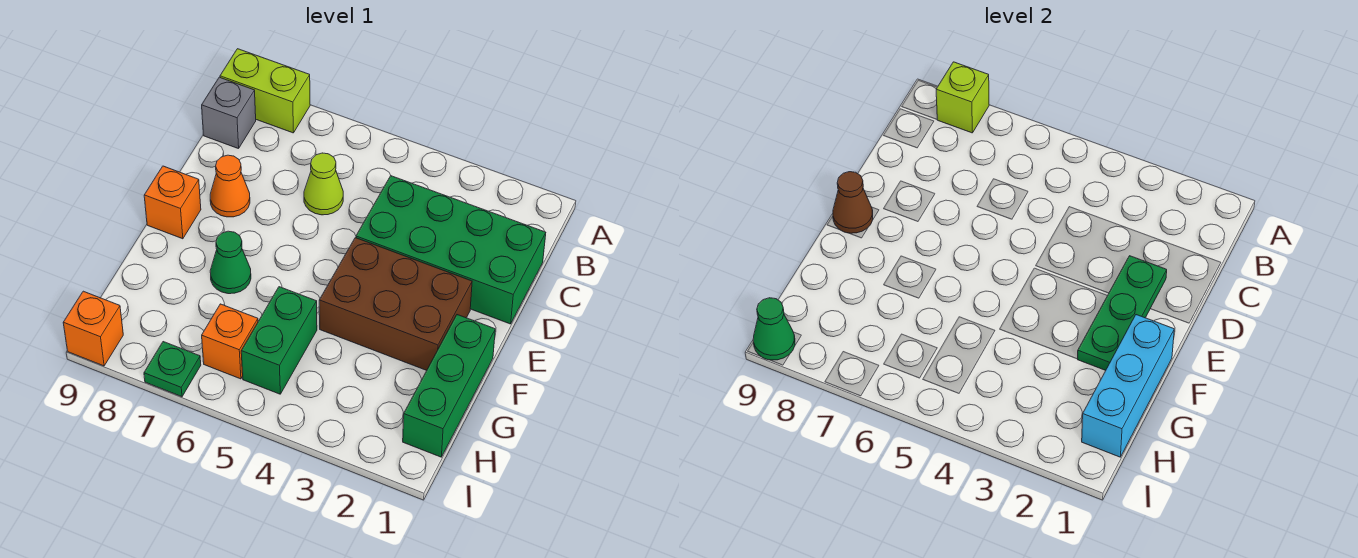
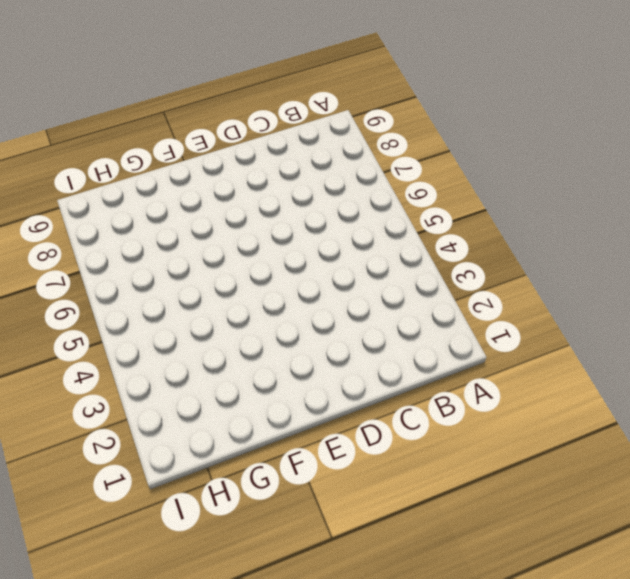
none -> lime 1x2 brick [220,49,310,133]
none -> grey 1x1 brick [202,77,256,149]
none -> green 2x4 brick [356,176,546,324]

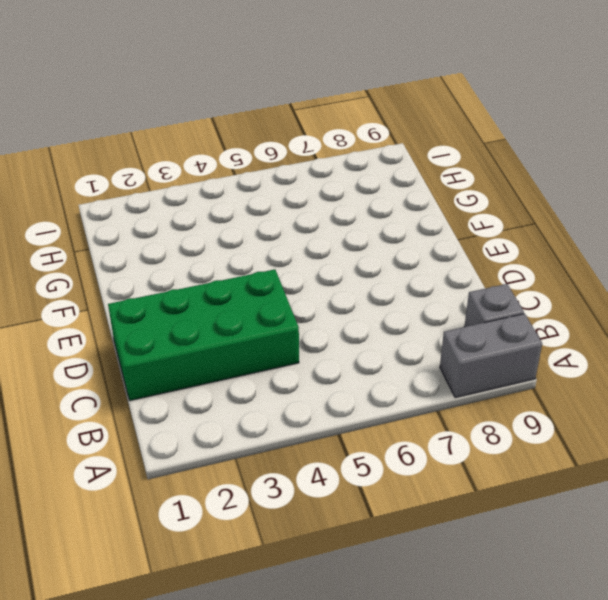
grey 1x2 brick [440,314,542,398] -> lime 1x2 brick [220,49,310,133]
none -> lime 1x1 cone [304,153,343,215]
none -> orange 1x1 cone [210,155,250,217]
none -> brown 2x3 brick [319,238,472,370]

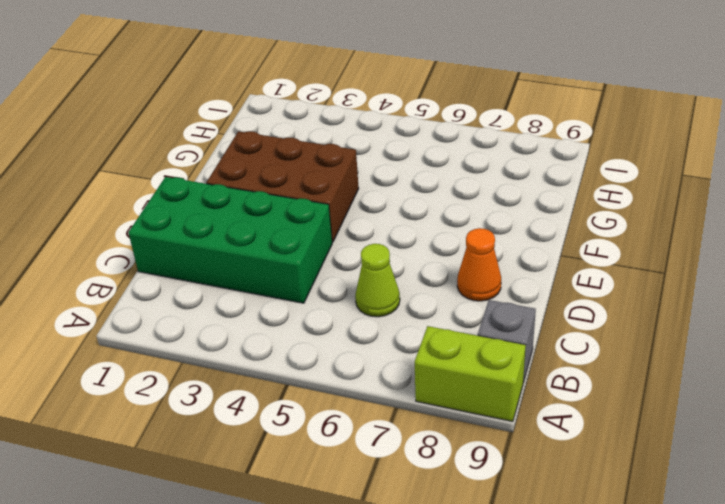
none -> orange 1x1 brick [144,166,201,239]
none -> green 1x3 brick [403,315,495,457]
none -> green 1x1 cone [210,231,251,294]

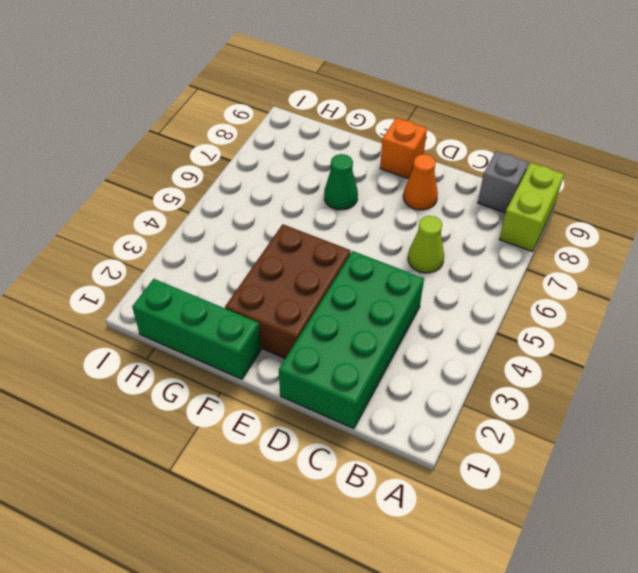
none -> green 1x2 brick [241,287,317,394]
none -> orange 1x1 brick [202,304,258,379]
none -> green 1x1 plate [144,342,201,397]

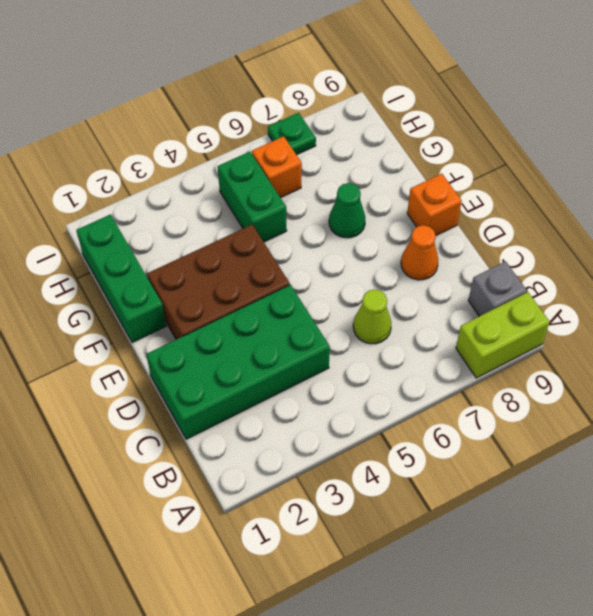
none -> orange 1x1 brick [63,291,123,366]
none -> lime 1x1 brick [936,62,989,133]
none -> green 1x3 plate [1078,256,1167,370]

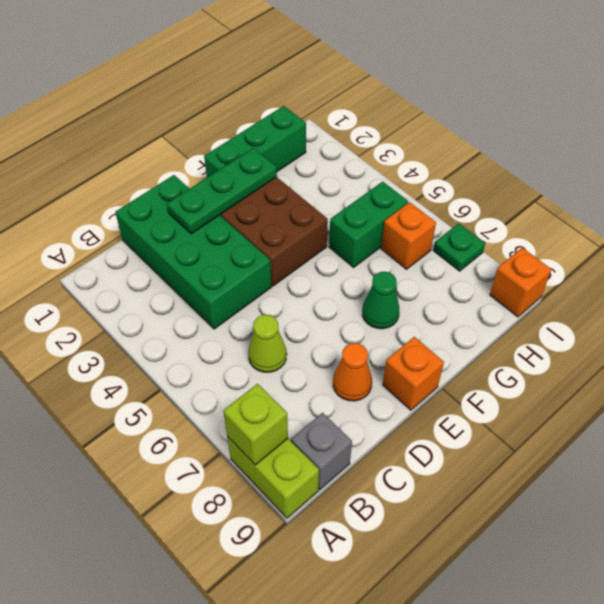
none -> brown 1x1 cone [833,172,873,233]
none -> cyan 1x3 brick [1082,315,1174,457]
none -> green 1x1 cone [753,298,795,360]

